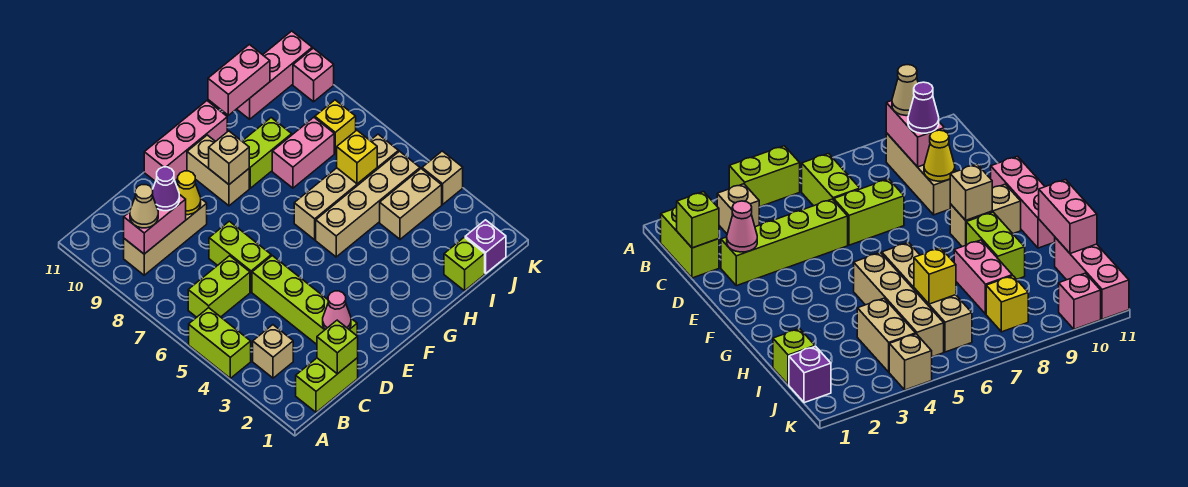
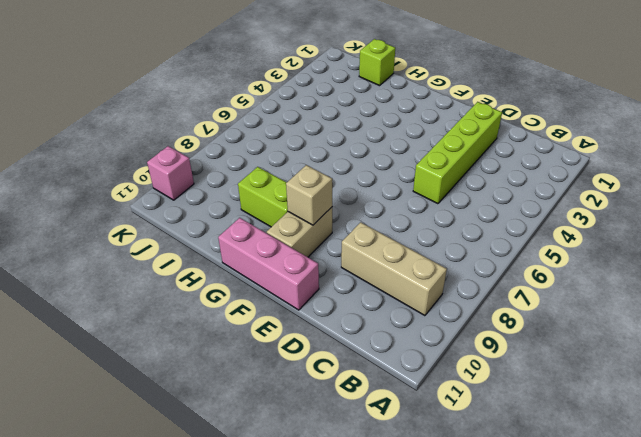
none -> lime 1x2 brick [189,308,251,378]
none -> lime 1x2 brick [296,358,358,412]
none -> tan 1x1 brick [253,325,293,378]

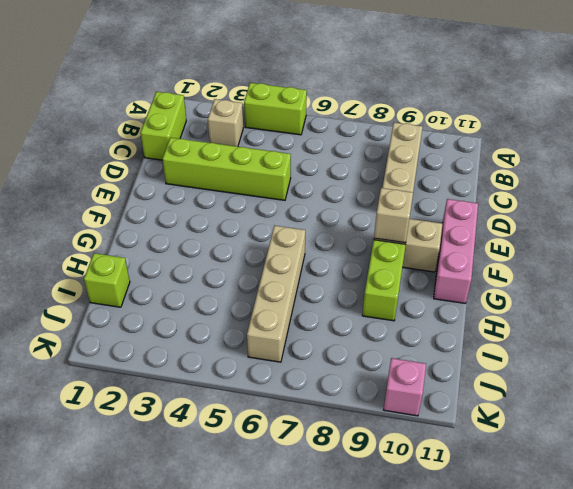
none -> lime 1x2 brick [188,256,250,317]
none -> lime 1x2 brick [209,221,271,292]
none -> tan 1x4 brick [316,151,420,257]

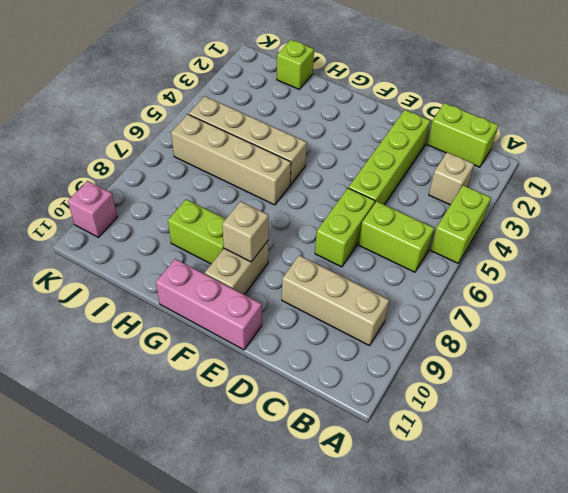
none -> pink 1x2 brick [272,117,334,188]
none -> tan 1x2 brick [380,169,442,239]
none -> pink 1x3 brick [237,31,312,119]

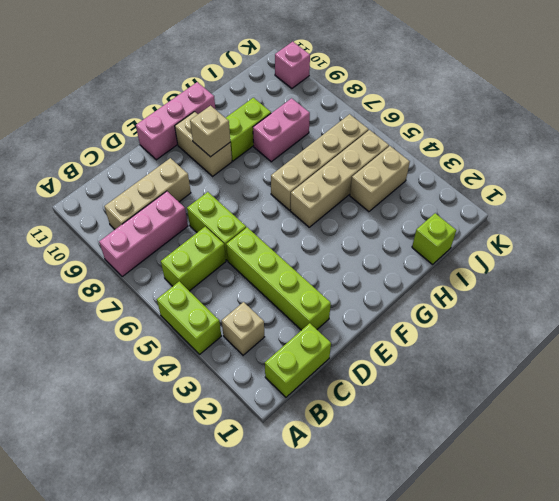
pink 1x3 brick [99,191,188,277] -> pink 1x3 brick moved to [237,31,312,119]
none -> purple 1x1 brick [465,220,506,273]
none -> yellow 1x1 brick [315,100,356,153]
none -> tan 1x1 brick [422,151,463,205]

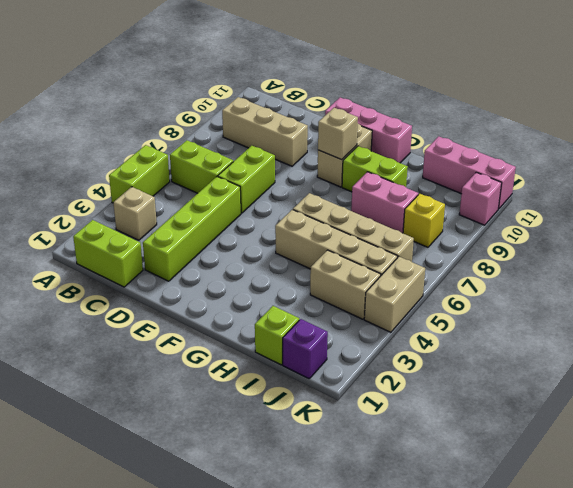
tan 1x2 brick [364,257,425,332] -> tan 1x1 brick [422,151,463,205]
none -> pink 1x2 brick [124,194,186,254]
none -> lime 1x1 brick [317,320,358,374]
none -> pink 1x1 cone [323,291,351,330]

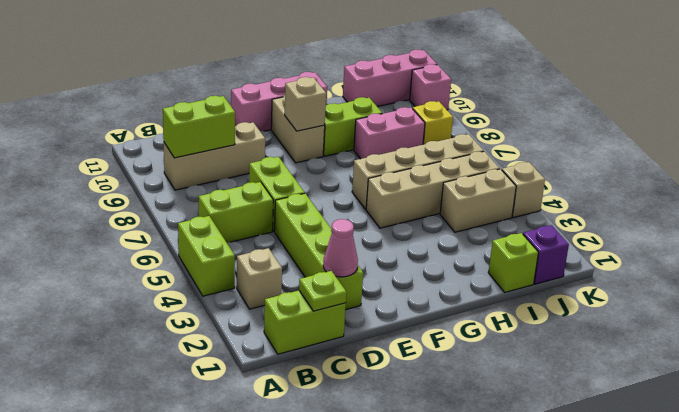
lime 1x2 brick [163,96,235,158] -> pink 1x2 brick [124,194,186,254]
lime 1x1 plate [299,271,346,311] -> lime 1x1 brick [317,320,358,374]
none -> yellow 1x1 cone [177,171,201,215]
none -> pink 1x2 brick [208,45,270,115]
none -> yellow 1x1 brick [337,130,377,184]

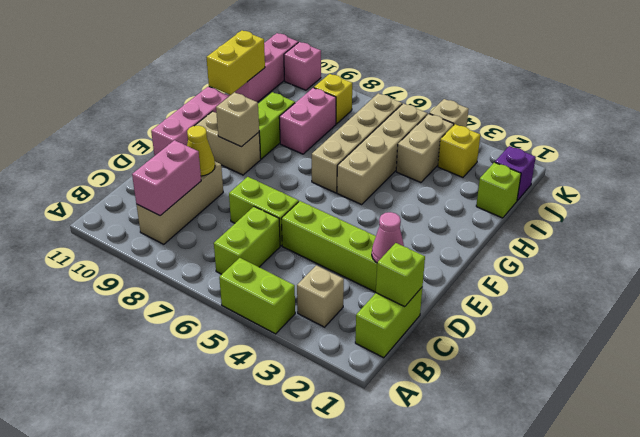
yellow 1x2 brick [206,30,265,95] -> pink 1x2 brick [208,45,270,115]
yellow 1x1 brick [438,124,480,178] -> yellow 1x1 brick moved to [337,130,377,184]
none -> tan 1x1 cone [130,185,158,228]
none -> purple 1x1 cone [153,167,179,211]

